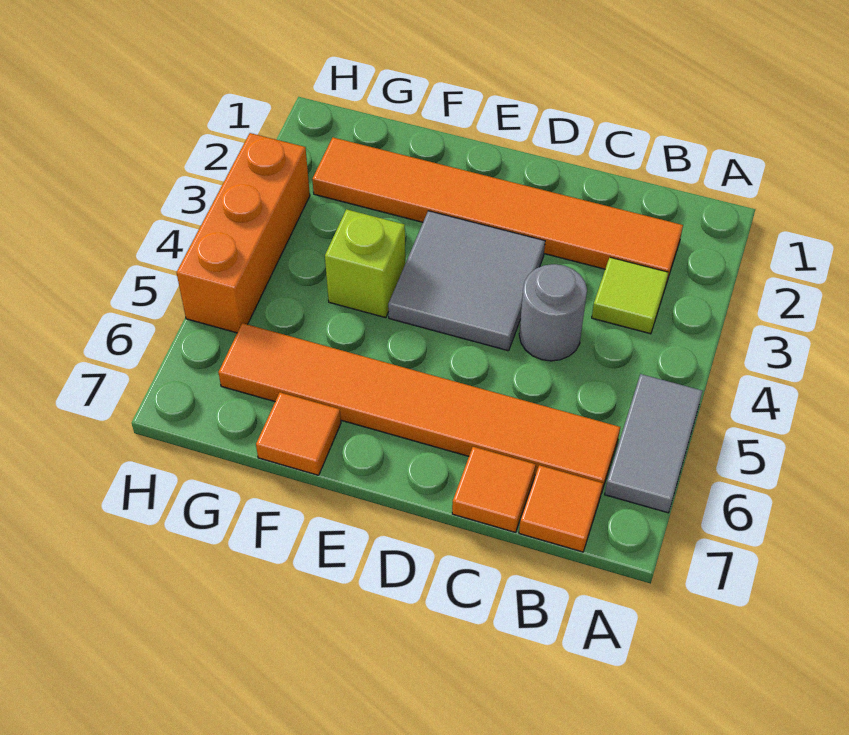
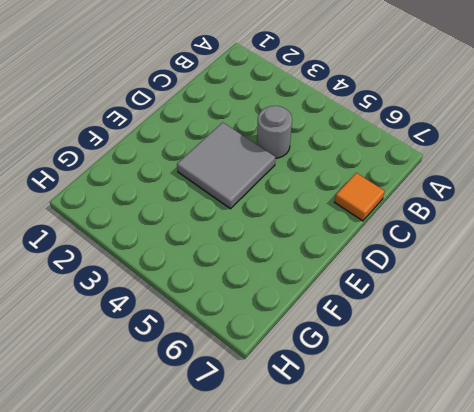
none -> grey 1x2 tile [605,374,703,513]
none -> orange 1x6 tile [312,138,683,281]

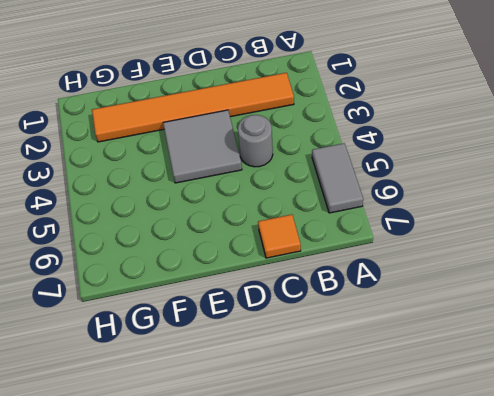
none -> lime 1x1 tile [592,257,668,334]
none -> orange 1x6 tile [218,323,620,494]

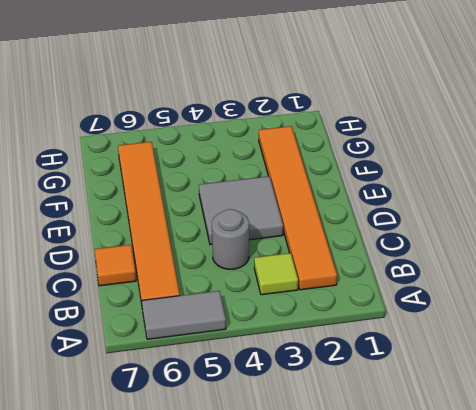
none -> orange 1x1 tile [519,465,603,552]
none -> lime 1x1 brick [325,209,405,318]

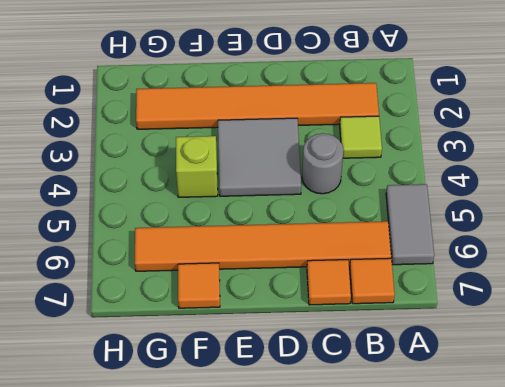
none -> orange 1x3 brick [177,133,310,333]

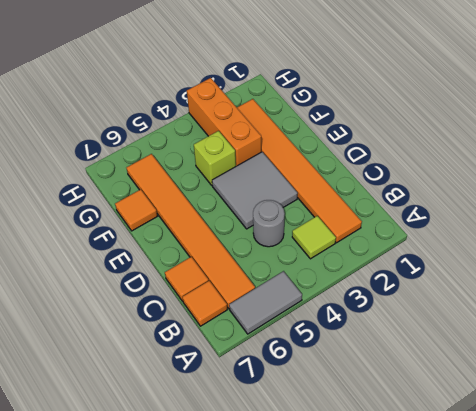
orange 1x3 brick [187,78,261,166] -> orange 1x3 brick turned to [177,133,310,333]

